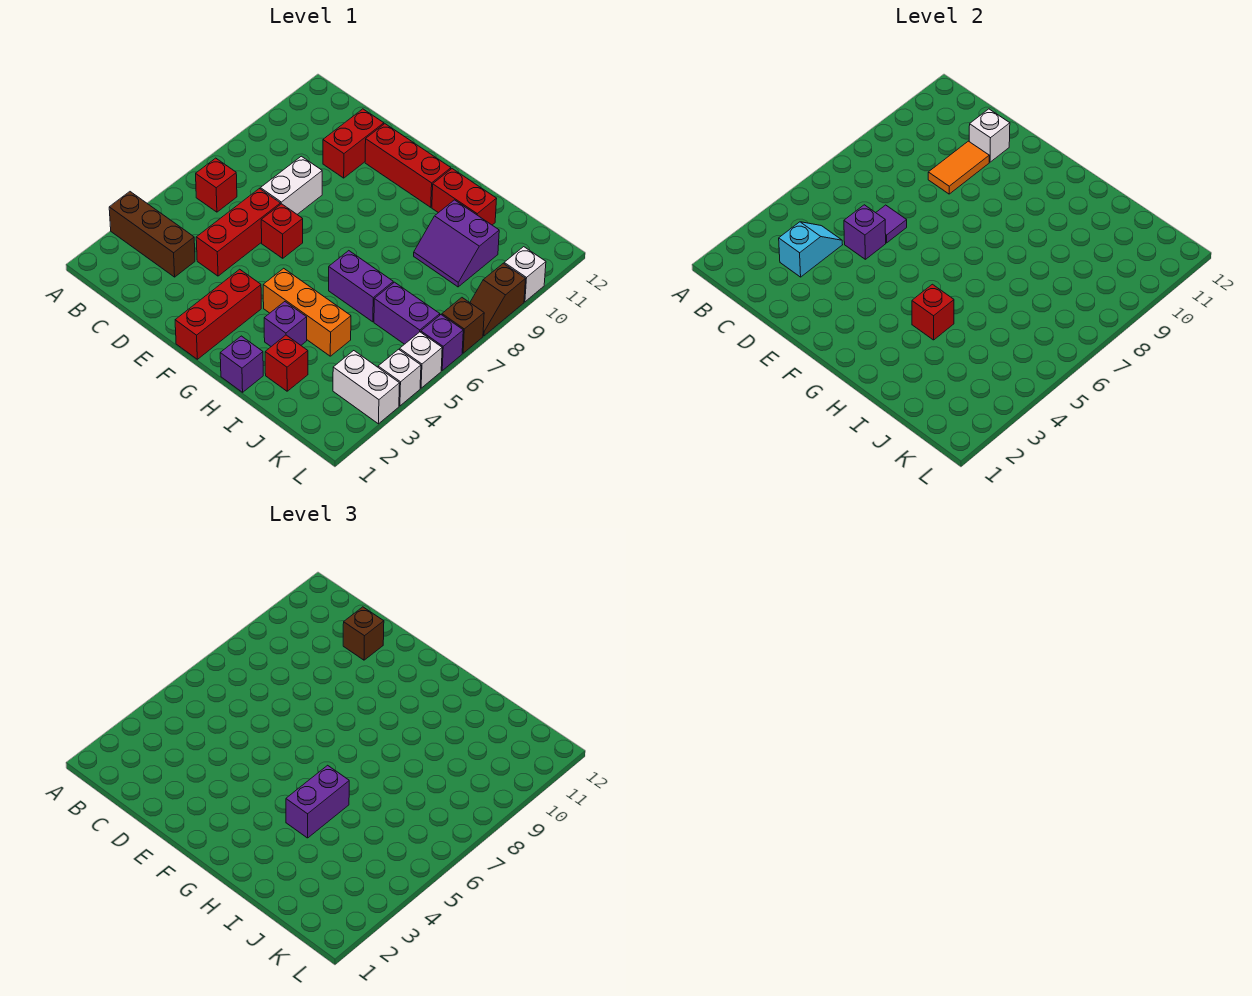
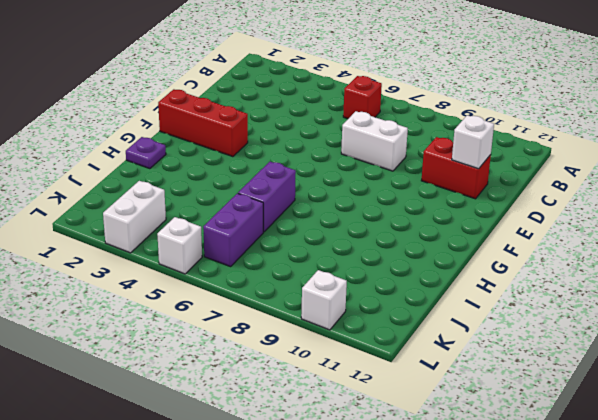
purple 1x1 plate [126,137,166,169] -> purple 1x1 brick [220,336,263,392]
none -> brown 1x3 brick [109,192,195,277]
none -> red 1x3 brick [196,189,280,276]
none -> red 1x1 brick [261,204,303,258]
none -> red 1x3 brick [365,124,451,207]

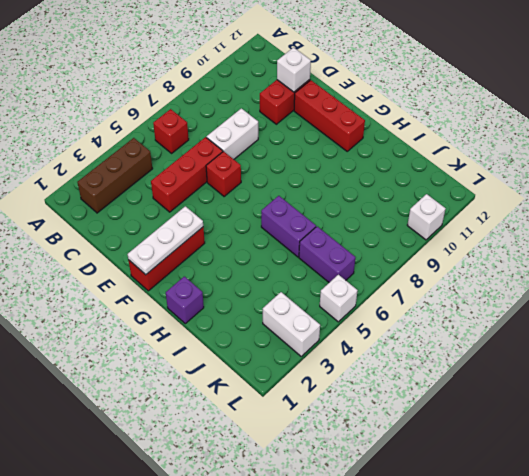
brown 1x3 brick [77,138,153,213] -> brown 1x3 brick turned to [109,192,195,277]
white 1x3 plate [127,206,203,275] -> none
none -> orange 1x3 brick [263,268,351,356]
none -> purple 1x1 brick [264,302,307,346]
none -> red 1x2 brick [432,169,497,225]
none -> red 1x1 brick [265,335,308,391]

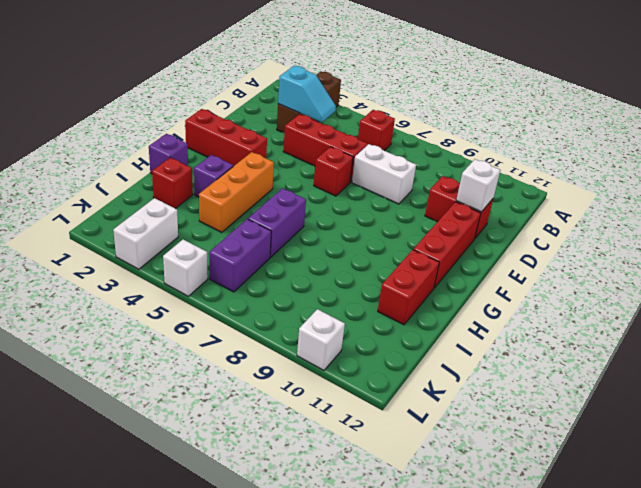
none -> purple 2x2 slope [414,200,499,287]
none -> white 1x1 brick [378,349,421,406]
none -> purple 1x1 brick [421,315,463,370]
none -> brown 1x1 brick [442,298,484,353]

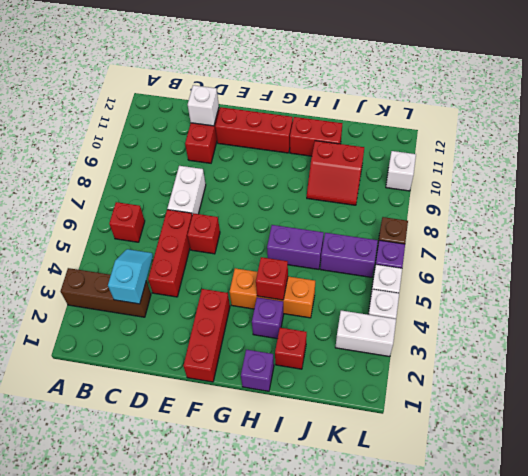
red 2x2 slope [307,141,364,205] -> purple 2x2 slope [414,200,499,287]
none -> brown 1x2 slope [470,263,526,336]
none -> purple 1x1 brick [844,205,886,259]
none -> purple 1x1 tile [876,205,907,243]
none -> orange 1x2 tile [928,141,989,194]

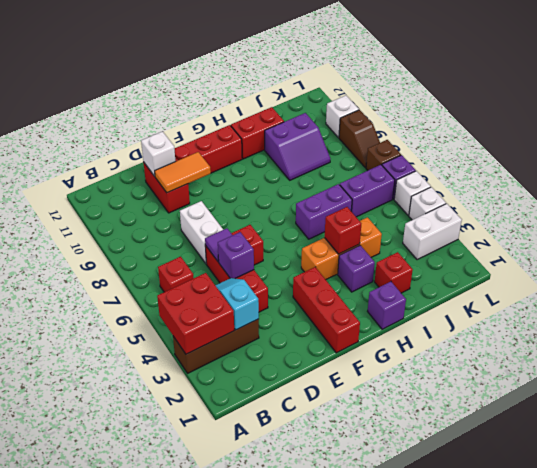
red 2x2 brick [157,273,234,354] -> none
orange 1x2 tile [155,152,211,193] -> orange 1x2 tile turned to [928,141,989,194]
none -> brown 1x1 brick [343,607,384,660]
none -> purple 1x2 brick [286,765,349,838]

